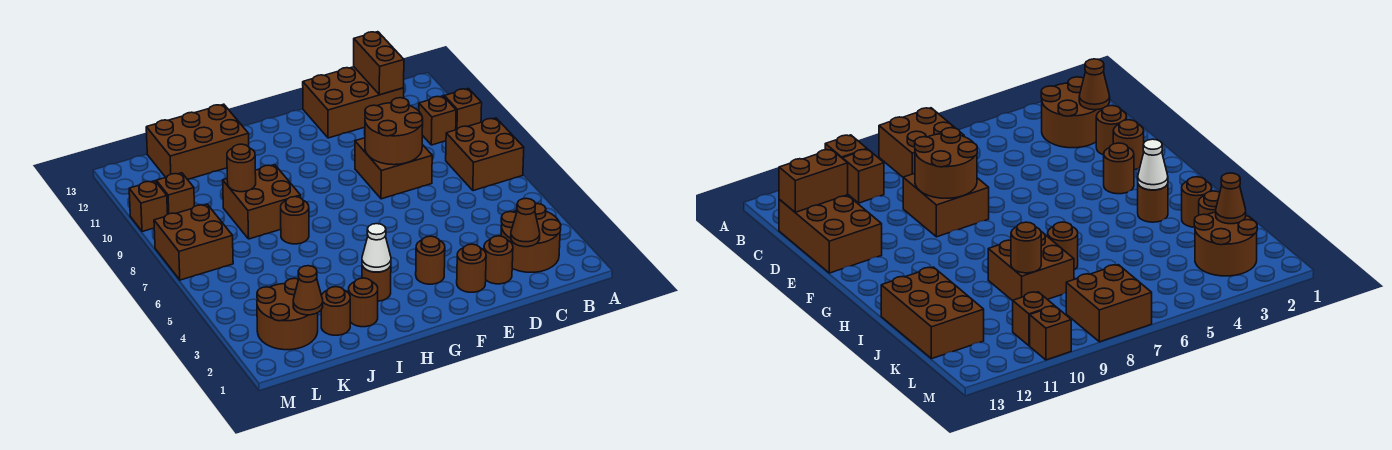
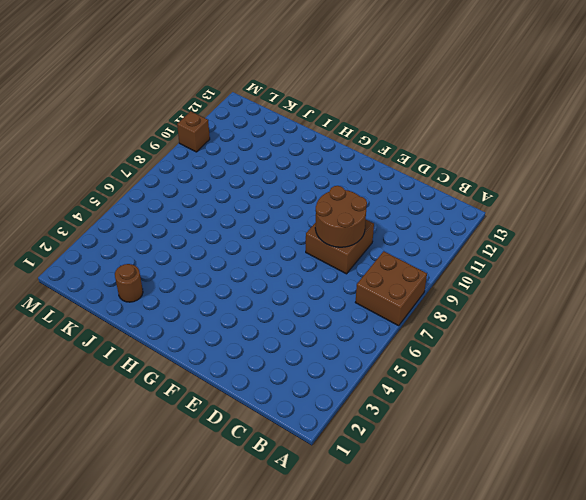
none -> brown 1x1 brick [444,89,482,130]
none -> brown 2x2 round brick [501,204,561,272]
none -> brown 1x1 brick [419,96,456,145]

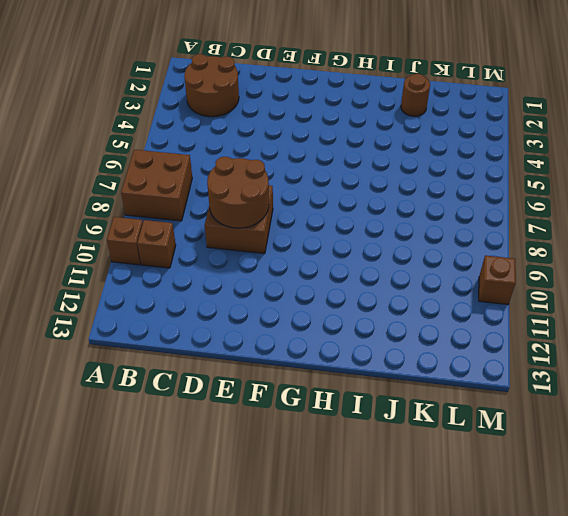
none -> brown 2x3 brick [303,67,404,138]
none -> brown 1x1 round brick [484,236,513,284]
none -> brown 1x1 round brick [457,244,486,292]

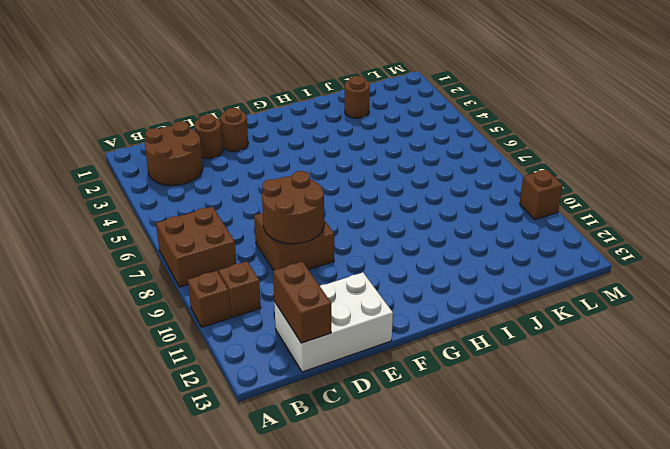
white 2x3 brick [274,273,393,372] -> brown 2x3 brick [303,67,404,138]
none -> brown 1x1 round brick [416,236,445,284]
none -> brown 1x1 round brick [362,266,391,301]
none -> brown 1x1 round brick [349,278,378,327]

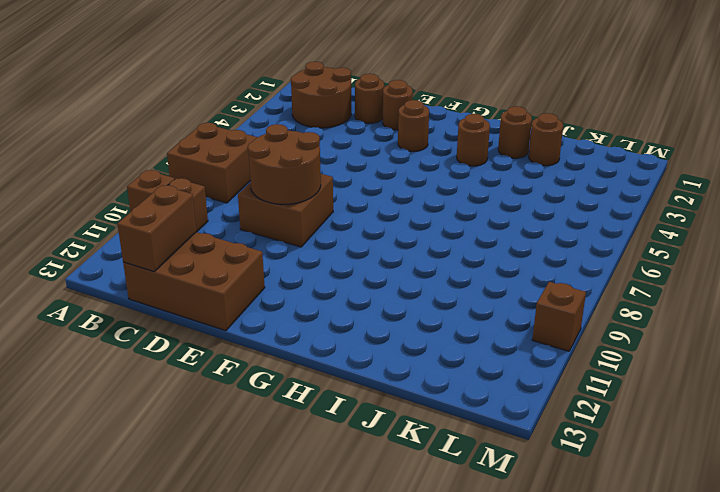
none -> brown 1x1 round brick [281,197,309,244]
none -> brown 2x2 brick [223,165,301,239]
none -> brown 2x3 brick [146,104,249,179]

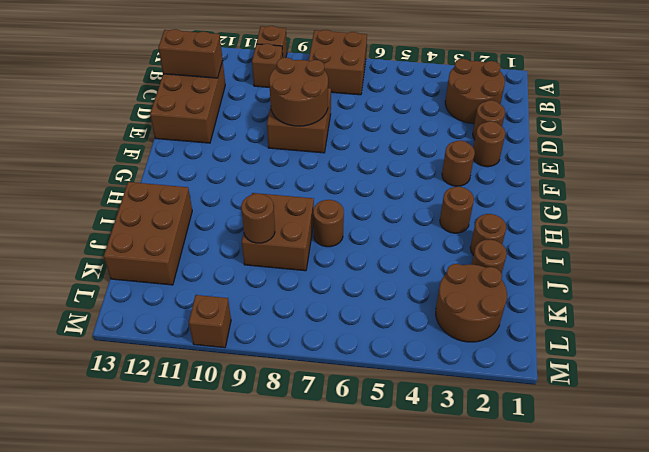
none -> brown 2x2 brick [154,204,233,280]
none -> brown 1x1 brick [156,173,195,214]
none -> brown 1x1 cone [511,198,540,247]

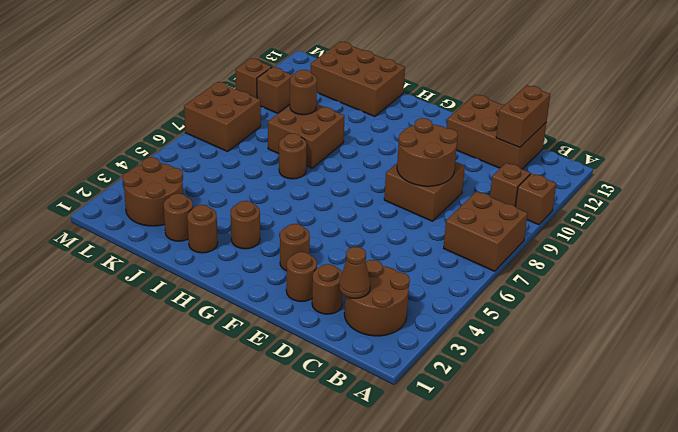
none -> white 1x1 cone [362,224,391,272]
none -> brown 1x1 cone [293,266,323,315]

